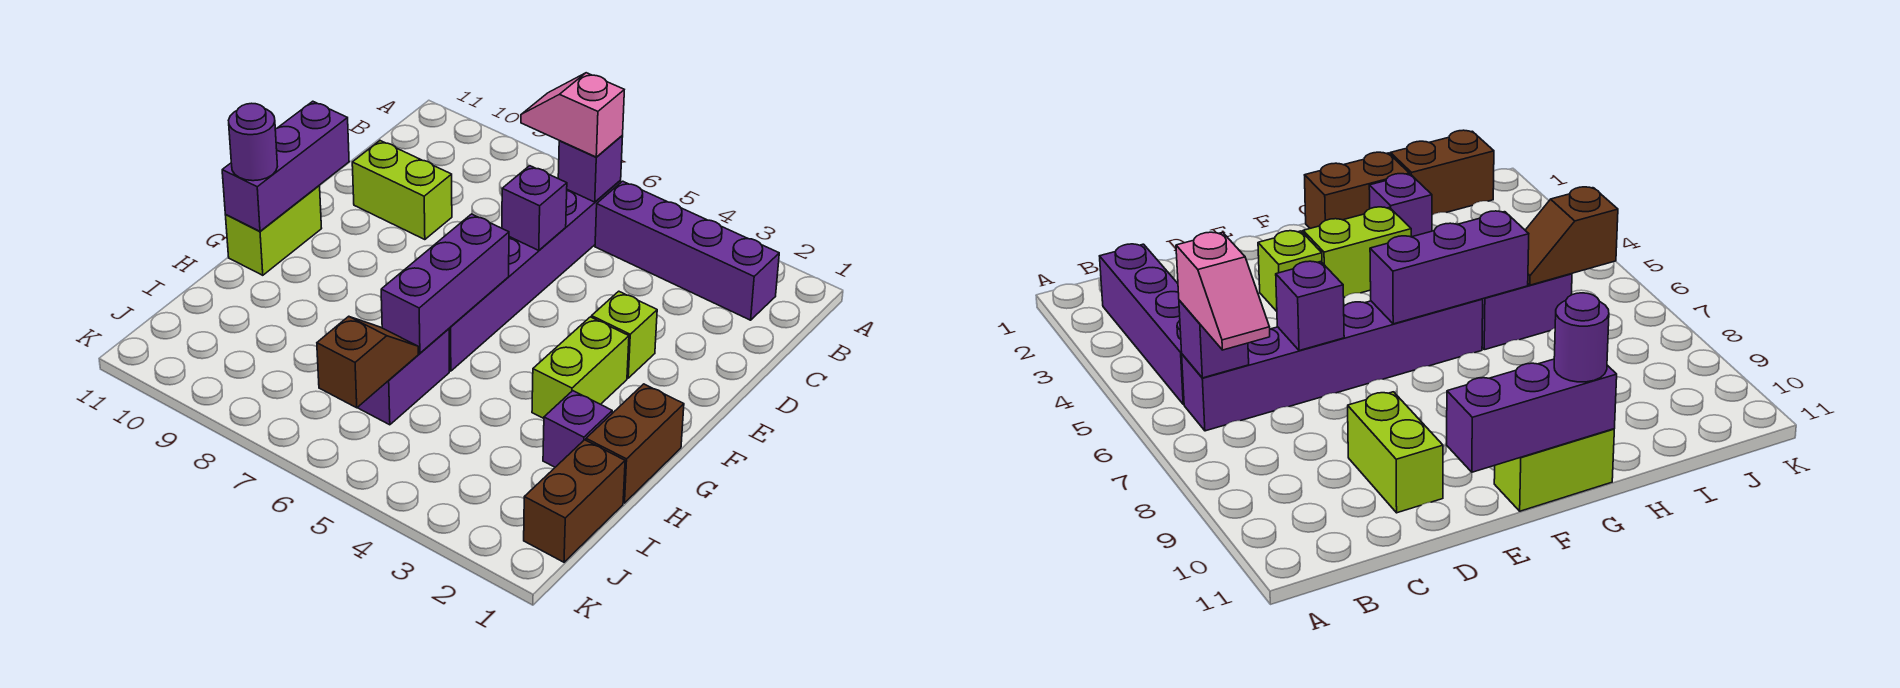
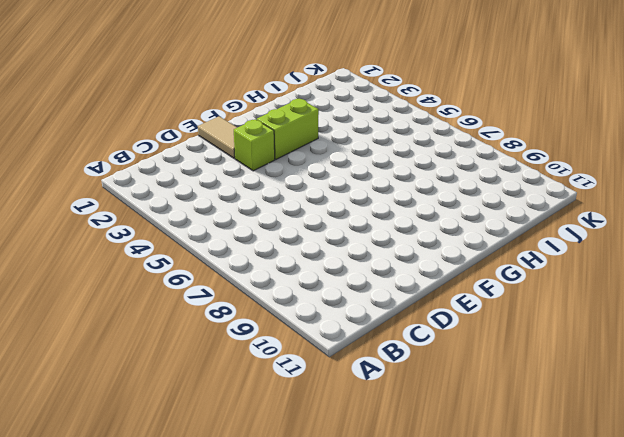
tan 1x2 tile [198,116,237,158] -> none
none -> purple 1x4 brick [595,181,779,320]
none -> purple 1x6 brick [449,181,621,371]
none -> lime 1x2 brick [352,141,452,240]

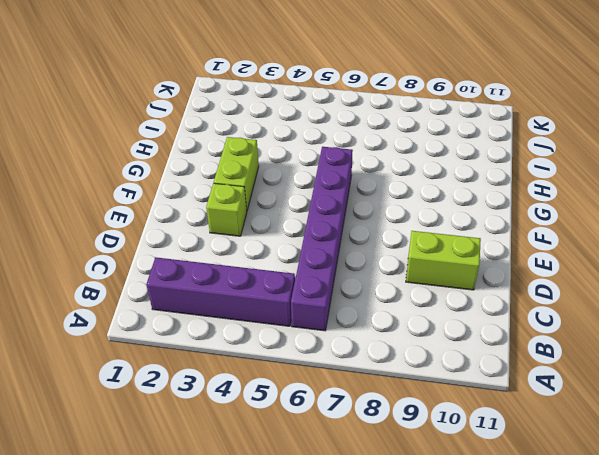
none -> lime 1x2 brick [226,186,322,275]
none -> brown 1x2 brick [586,384,684,503]
none -> purple 1x1 brick [543,391,612,467]

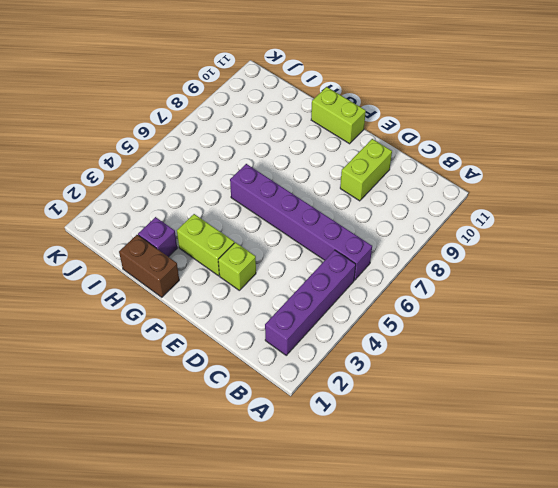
none -> purple 1x2 brick [357,329,449,425]
none -> brown 1x2 brick [524,440,625,562]
none -> purple 1x1 brick [558,136,623,202]

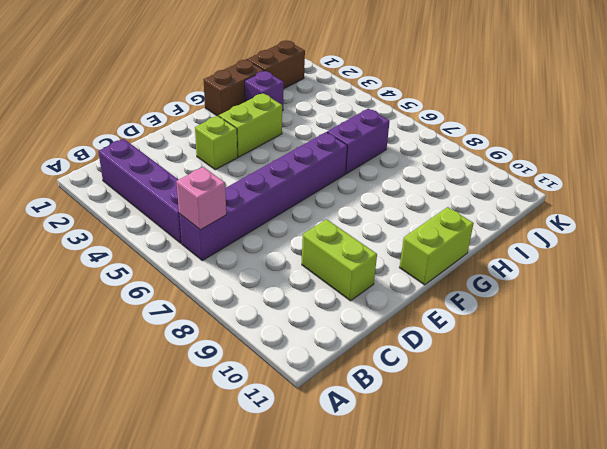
pink 1x1 brick [176,167,226,230] -> purple 1x1 brick [558,136,623,202]
none -> purple 1x1 brick [502,166,567,251]
none -> purple 1x3 brick [222,101,349,231]
none -> purple 1x3 brick [381,214,509,353]

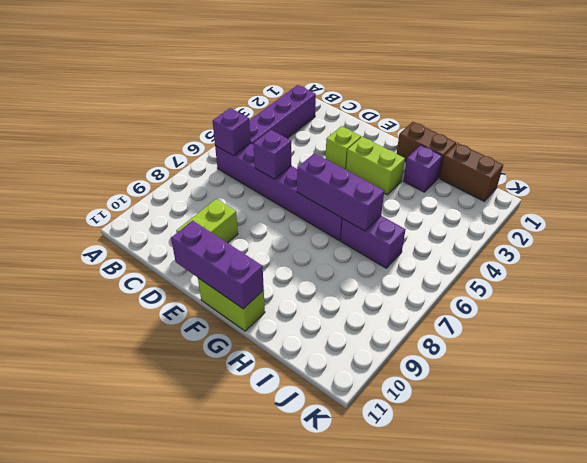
none -> brown 1x2 slope [317,316,418,408]
none -> pink 1x2 slope [521,73,624,157]
none -> purple 1x1 round brick [229,103,277,181]

